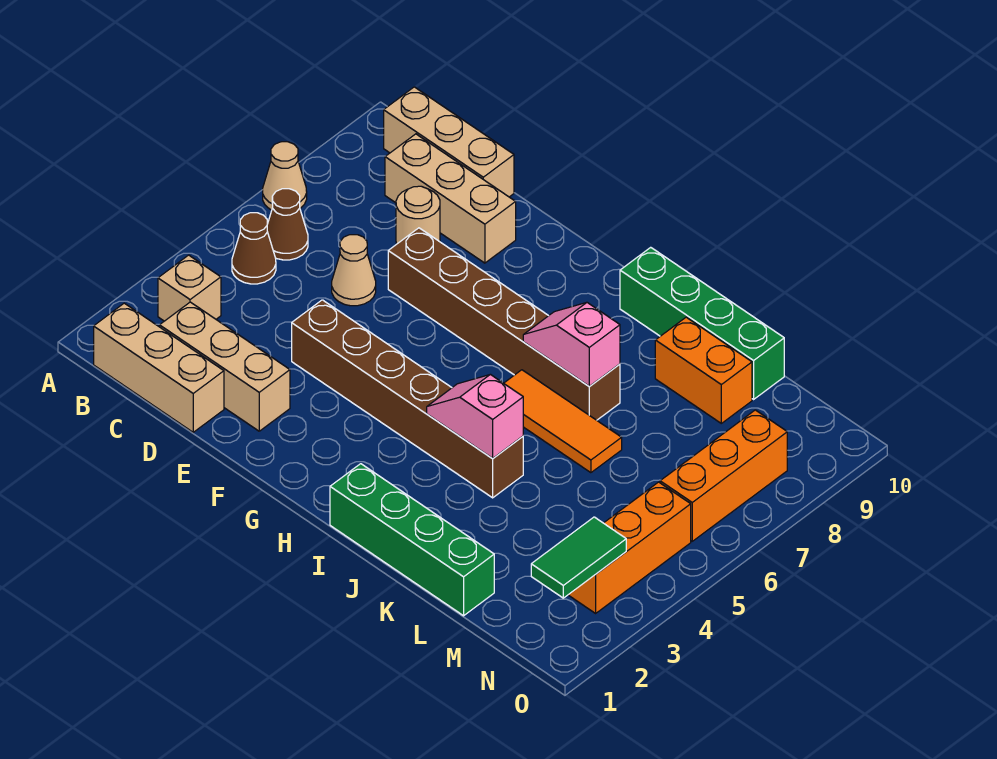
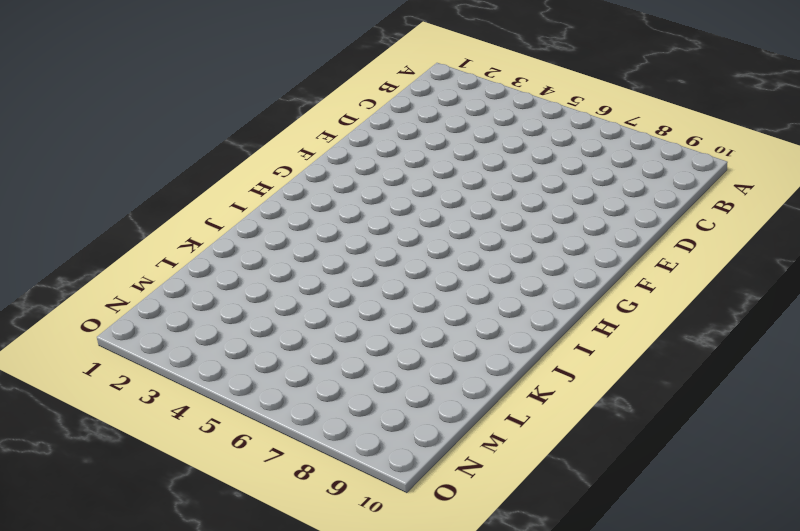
none -> tan 1x1 cone [263,142,307,210]
none -> tan 1x3 brick [94,303,224,432]
none -> tan 1x1 brick [158,255,221,321]

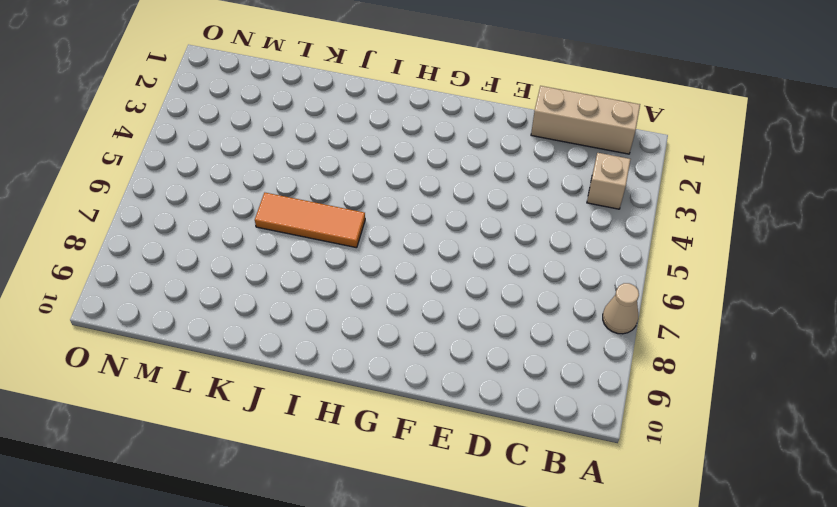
none -> brown 1x1 cone [232,213,276,284]
none -> brown 1x1 cone [267,189,308,260]
none -> tan 1x3 brick [384,87,514,197]

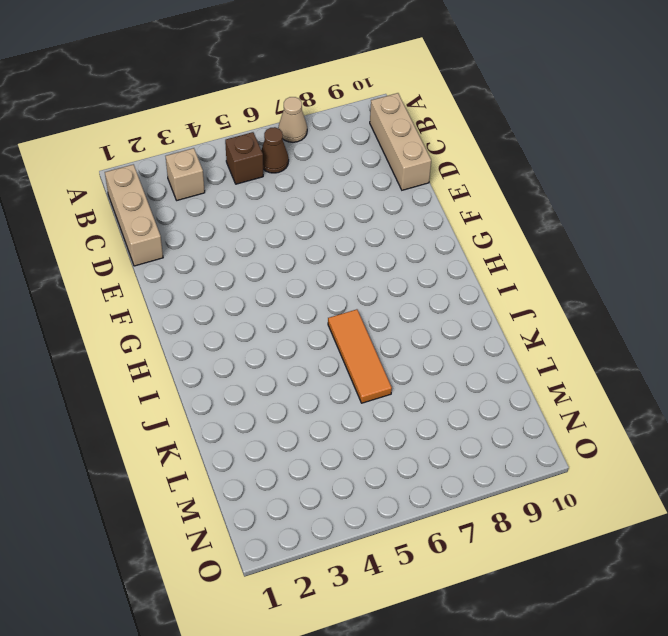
brown 1x1 brick [225,132,263,184] -> brown 1x1 cone [232,213,276,284]
none -> tan 1x3 brick [160,302,290,431]
none -> tan 1x3 brick [385,134,516,263]
none -> tan 1x1 cone [332,235,376,306]

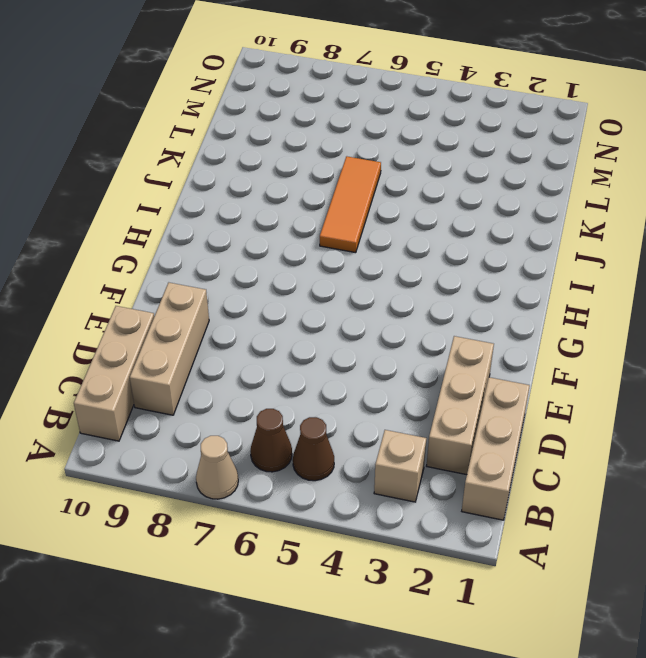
none -> tan 1x1 cone [332,235,376,306]
none -> tan 1x1 round brick [396,186,440,244]
none -> brown 1x6 brick [292,300,523,498]

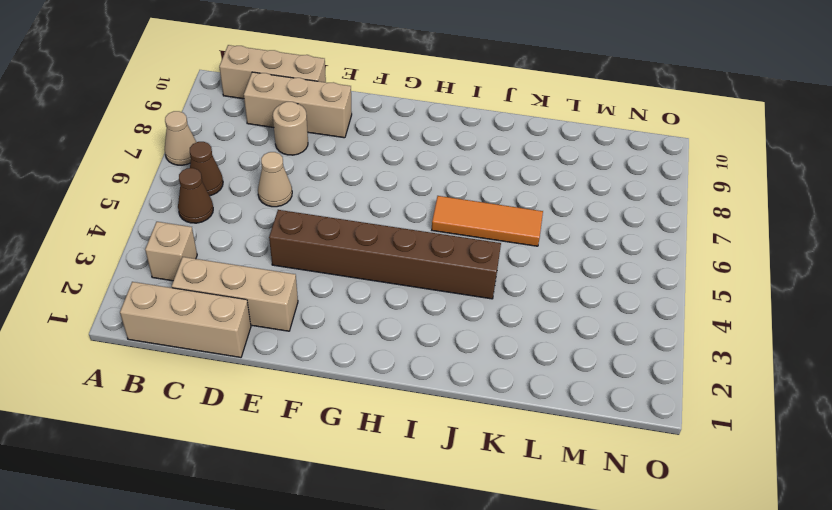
none -> brown 1x6 brick [388,228,620,420]
none -> green 1x4 brick [330,464,494,616]
none -> green 1x4 brick [620,247,784,399]

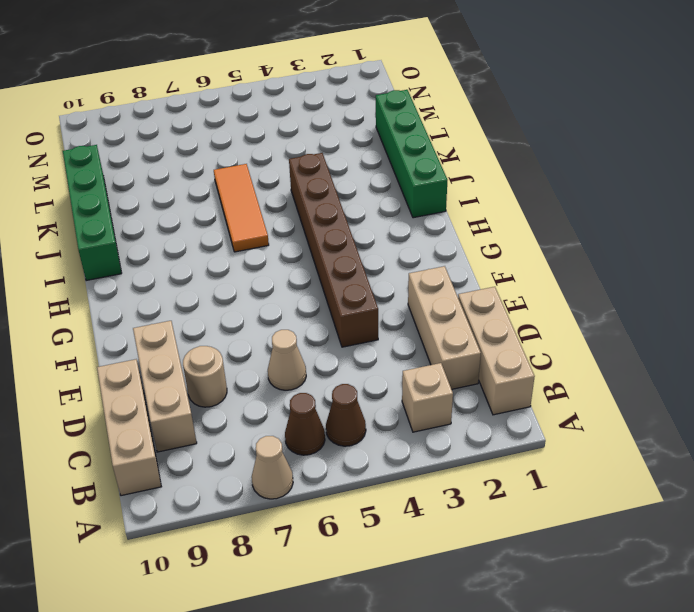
none -> brown 1x6 brick [388,228,620,420]
none -> orange 1x2 brick [655,317,752,423]
none -> orange 1x3 brick [569,482,691,613]

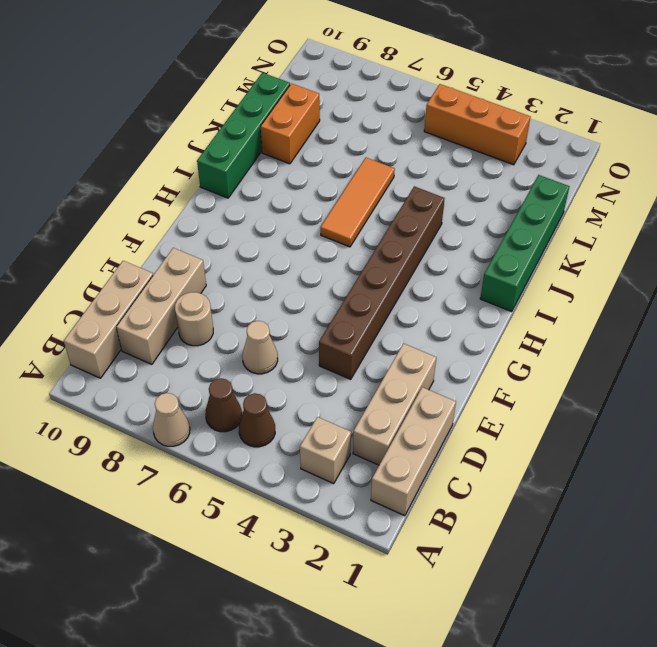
none -> brown 1x6 brick [388,228,620,420]
none -> orange 1x3 brick [660,410,787,541]
none -> pink 1x2 slope [427,374,523,459]

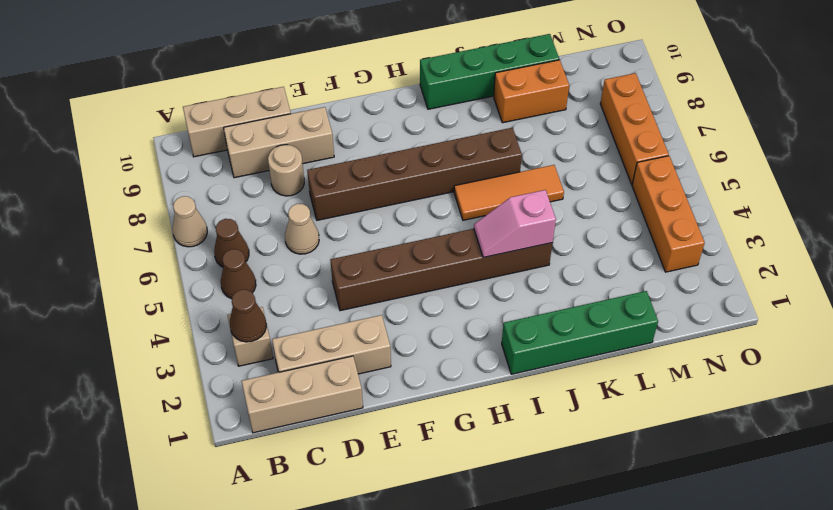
brown 1x1 cone [230,290,266,342] -> none
none -> pink 1x2 slope [523,303,620,386]
none -> green 1x2 tile [531,517,626,598]

